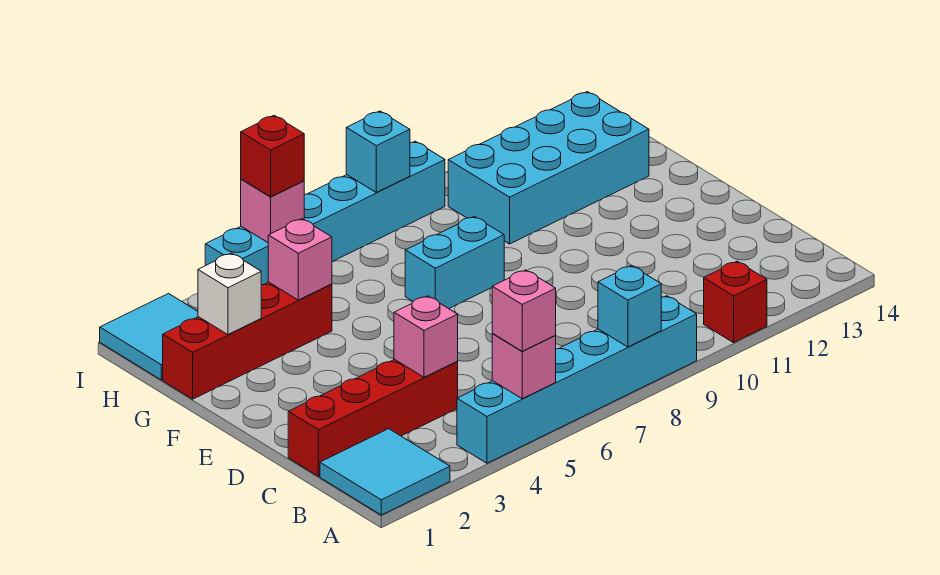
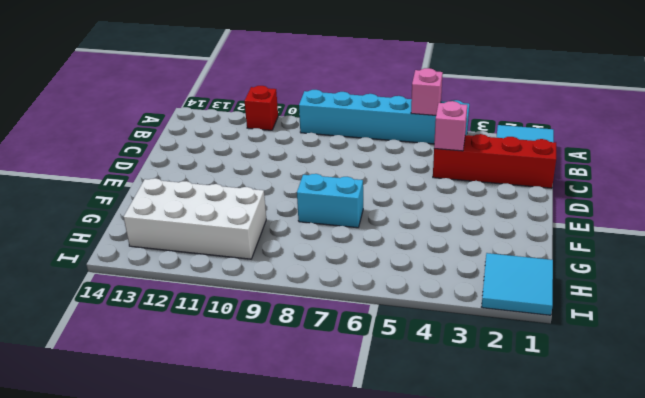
white 2x4 brick [124,178,266,259] -> cyan 2x4 brick [448,92,649,244]
none -> red 1x4 brick [163,282,332,399]
none -> cyan 1x6 brick [205,141,445,285]
none -> cyan 1x1 brick [598,265,661,347]

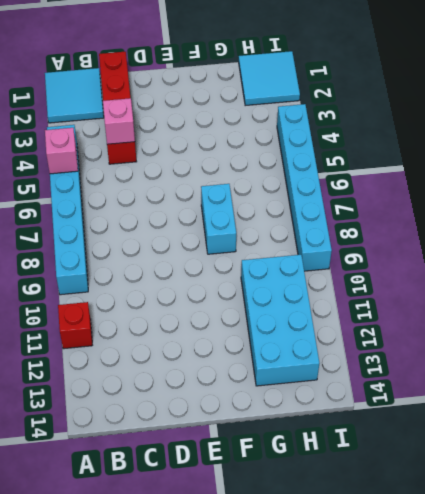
none -> red 1x4 brick [163,282,332,399]
none -> cyan 1x1 brick [598,265,661,347]
none -> white 1x1 brick [198,253,261,335]

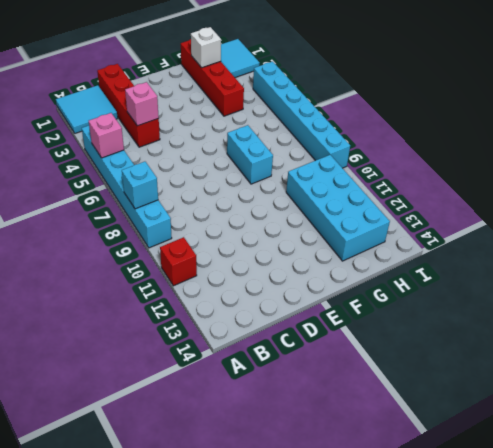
none -> pink 1x1 brick [268,219,332,300]
none -> pink 1x1 brick [241,179,304,242]
none -> cyan 1x1 brick [346,111,410,192]

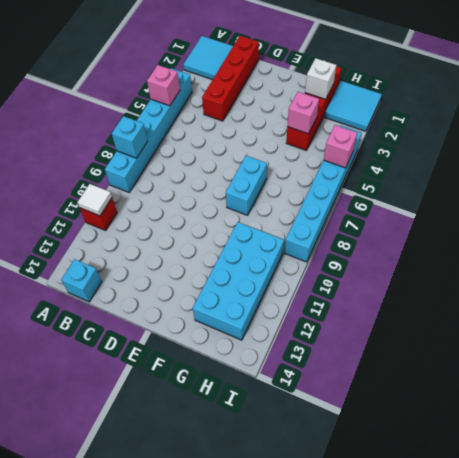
white 1x1 tile [77,184,112,216] -> none
cyan 1x1 brick [61,259,102,302] -> cyan 1x1 brick moved to [346,111,410,192]
none -> pink 1x1 brick [394,296,458,377]
none -> pink 1x1 brick [492,270,556,351]
none -> red 1x1 brick [241,115,304,197]

